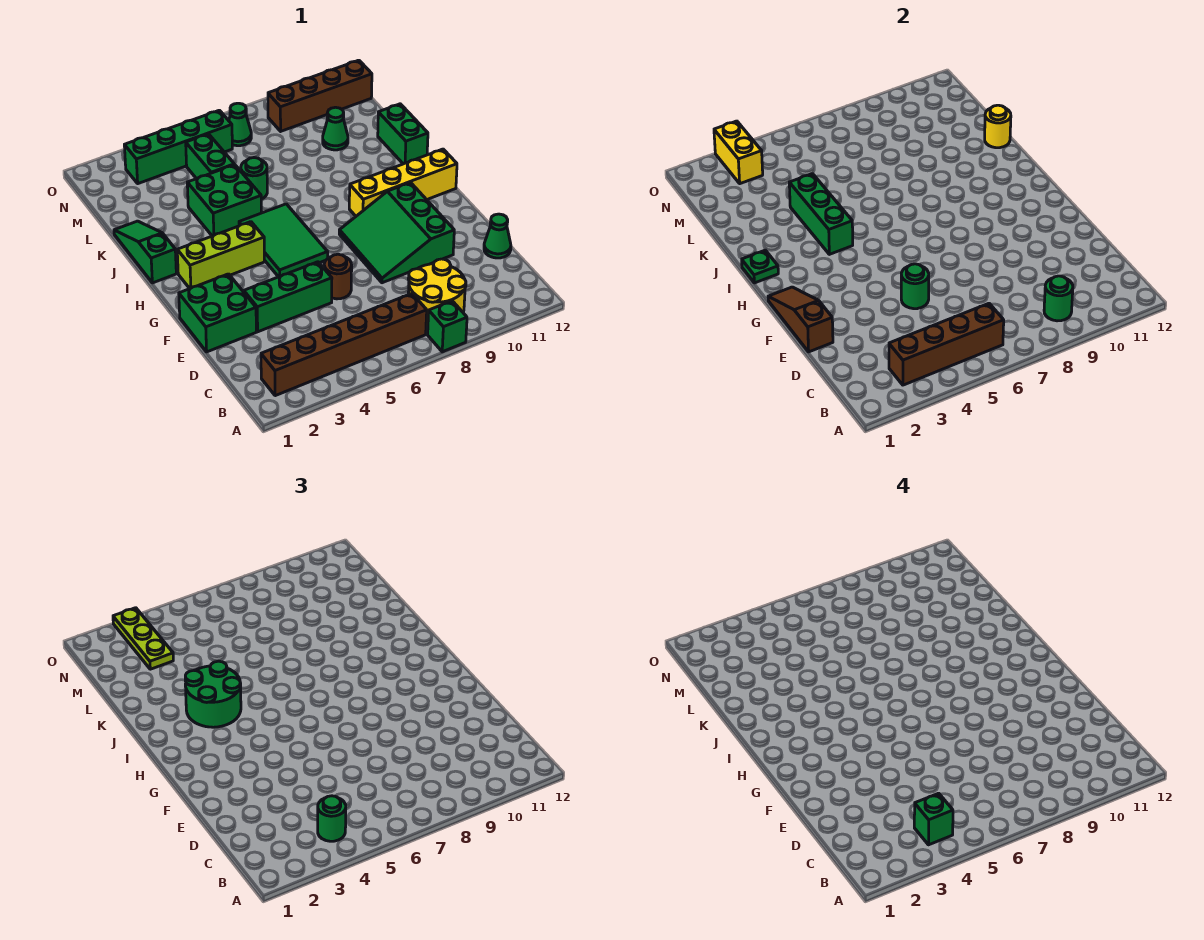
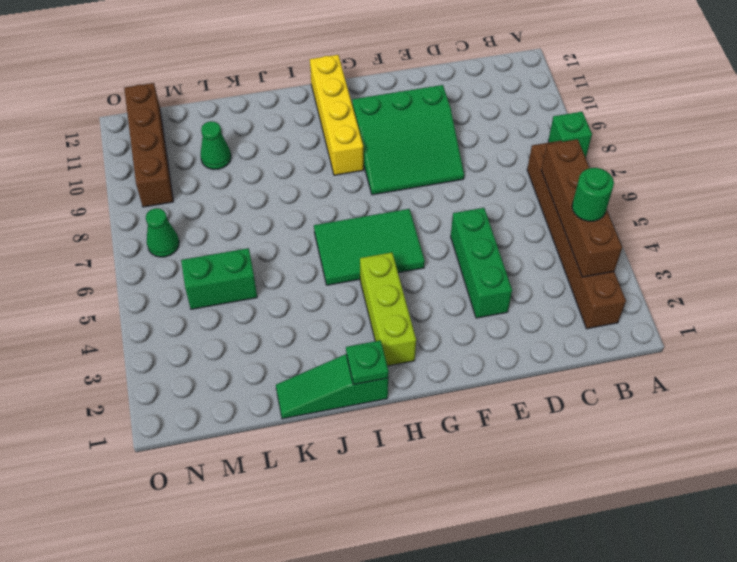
none -> yellow 2x2 round brick [408,259,466,326]
none -> green 1x1 cone [484,214,511,258]
none -> green 2x2 brick [179,274,256,352]
none -> brown 1x1 round brick [324,254,352,299]

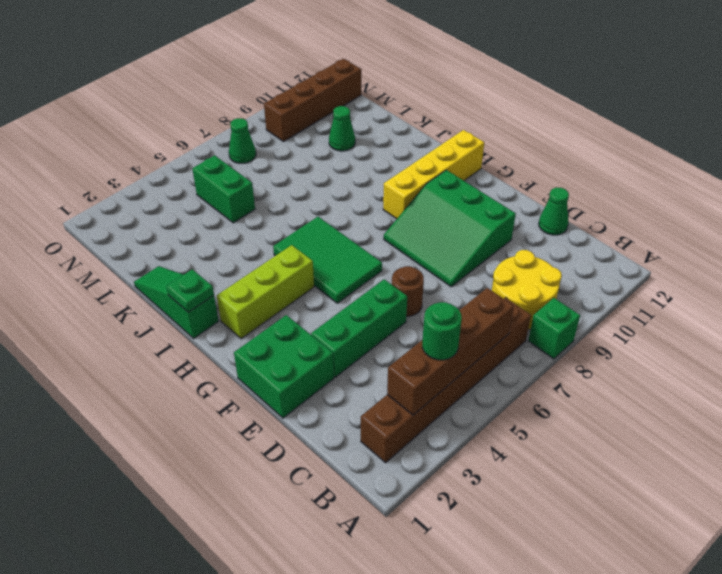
none -> green 2x2 brick [187,165,262,236]
none -> green 1x2 brick [378,104,428,164]
none -> green 1x1 round brick [241,157,267,199]
none -> green 1x4 brick [124,110,232,184]

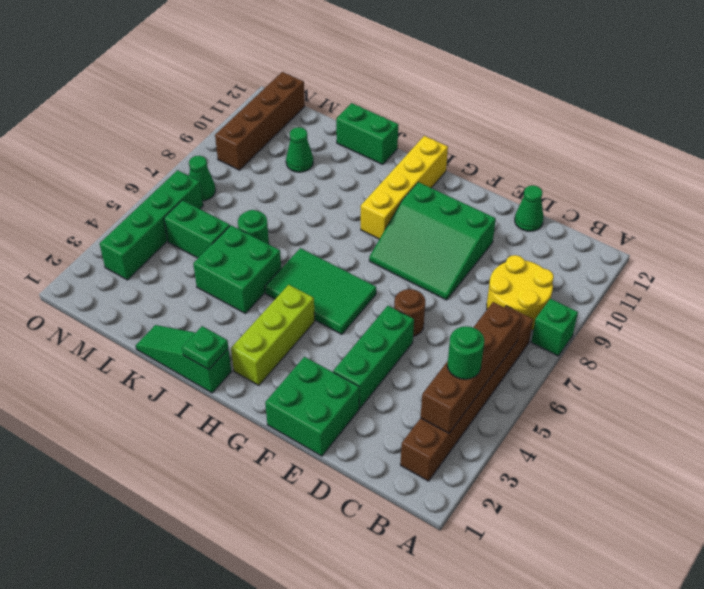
none -> green 1x1 round brick [1044,276,1073,321]
none -> brown 1x3 slope [768,287,833,352]
none -> green 1x1 round brick [901,264,929,309]
none -> green 1x3 brick [789,174,853,254]

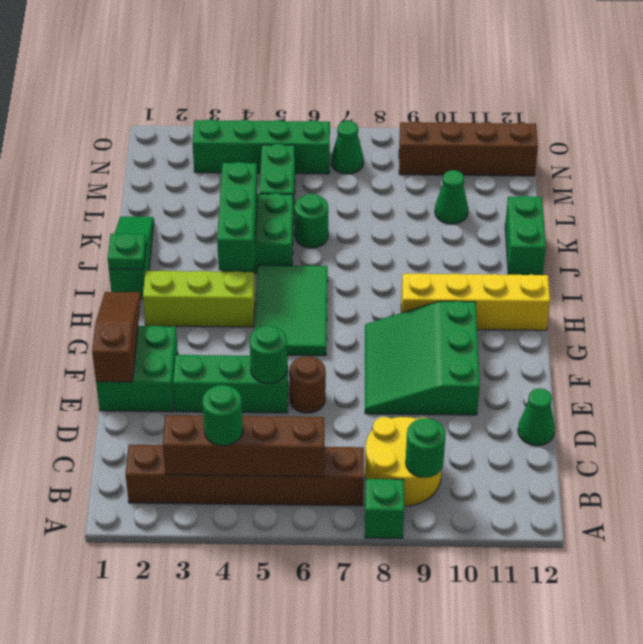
none -> yellow 1x1 round brick [985,105,1011,148]
none -> yellow 1x2 brick [714,121,763,184]
none -> green 2x2 round brick [185,661,241,727]
none -> lime 1x3 plate [113,608,173,669]

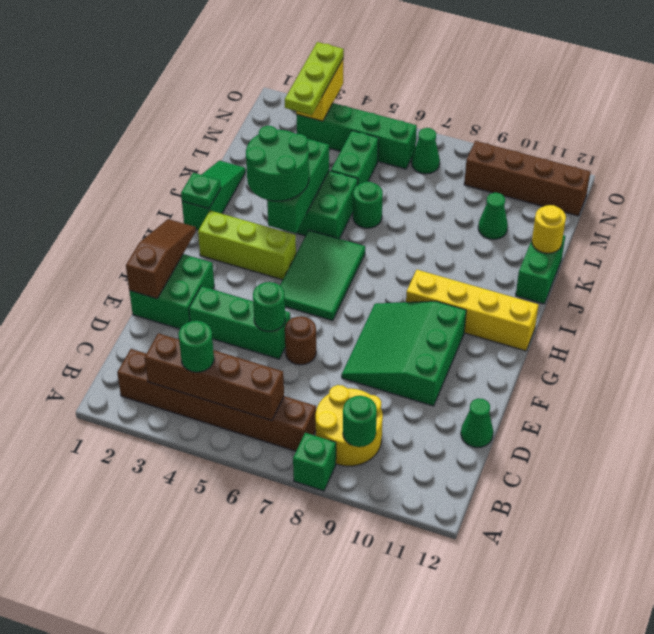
none -> green 1x1 brick [914,793,953,845]

